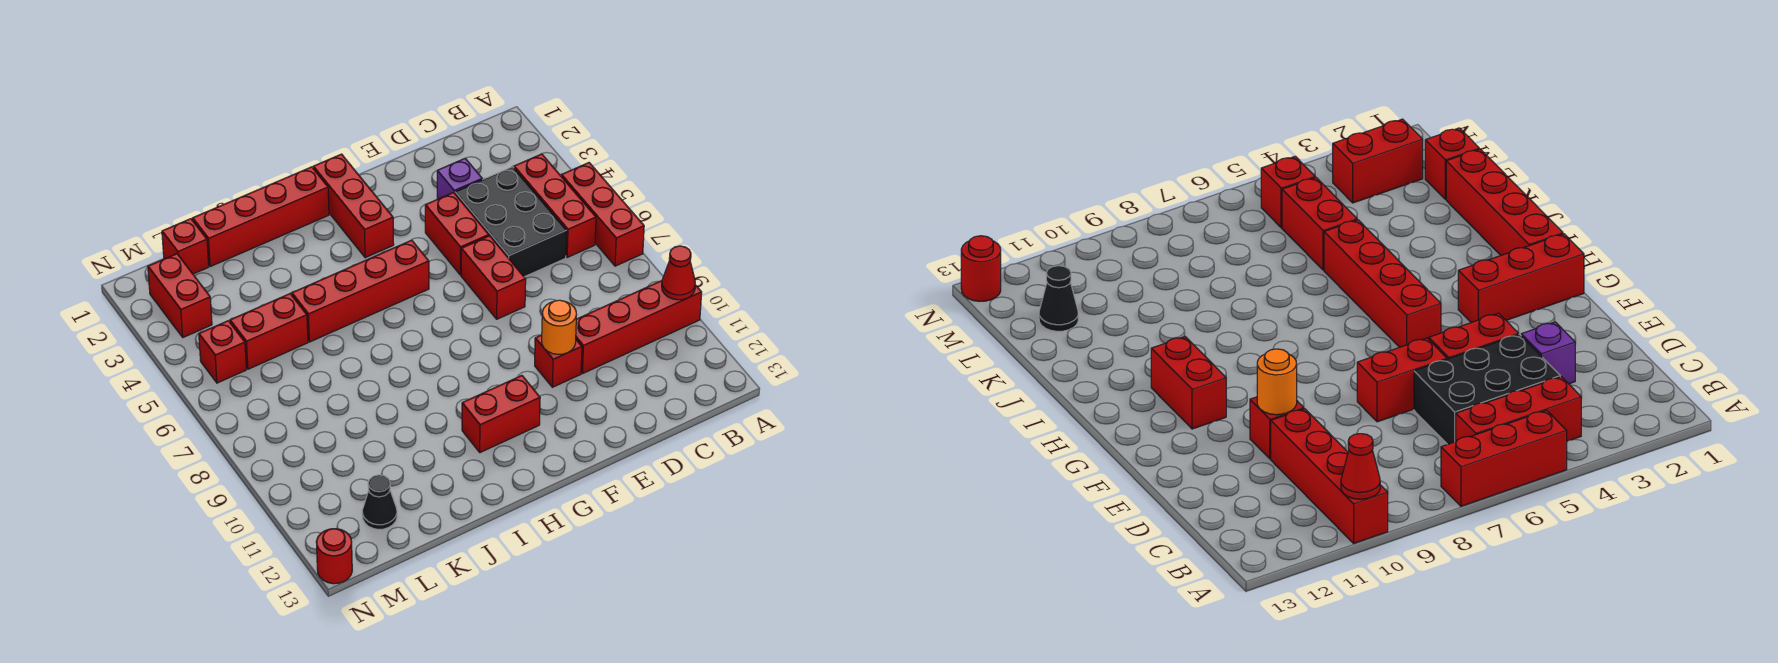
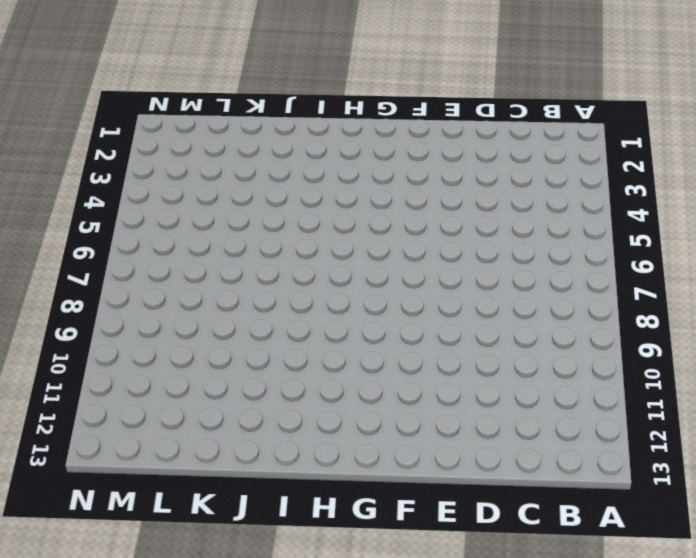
none -> red 1x3 brick [561,163,644,266]
none -> red 1x4 brick [576,281,702,373]
none -> red 1x3 brick [514,154,596,257]

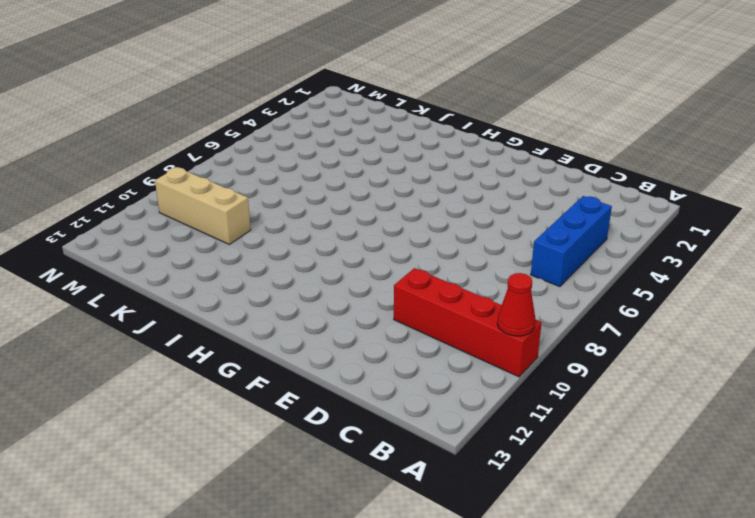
blue 1x3 brick [531,196,612,287] -> red 1x3 brick [514,154,596,257]
tan 1x3 brick [155,168,251,244] -> none
none -> red 1x3 brick [561,163,644,266]
none -> black 2x3 brick [455,167,567,277]
none -> purple 1x1 brick [437,158,482,199]

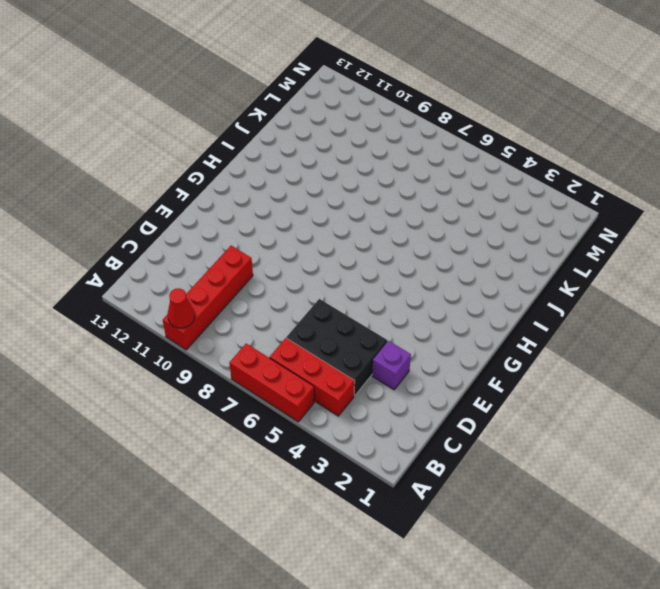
none -> red 1x2 brick [425,193,489,275]
none -> red 1x2 brick [461,236,526,319]
none -> red 1x1 brick [535,335,582,387]

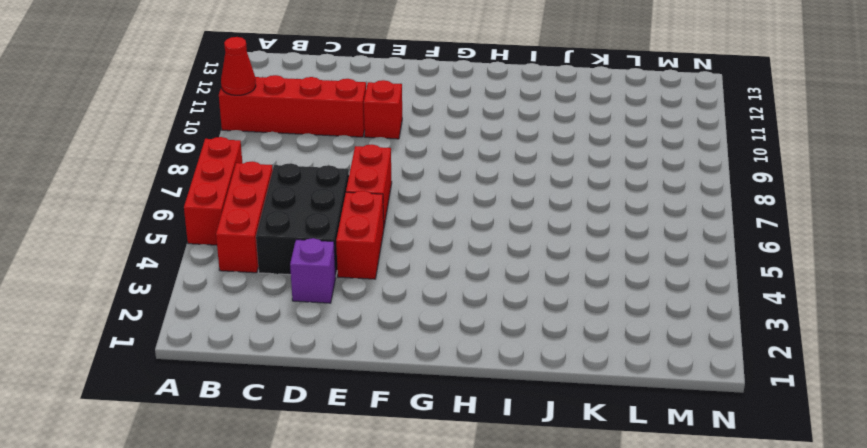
none -> red 1x3 brick [313,154,394,258]
none -> red 1x4 brick [292,240,429,342]
none -> red 1x2 brick [462,376,540,453]

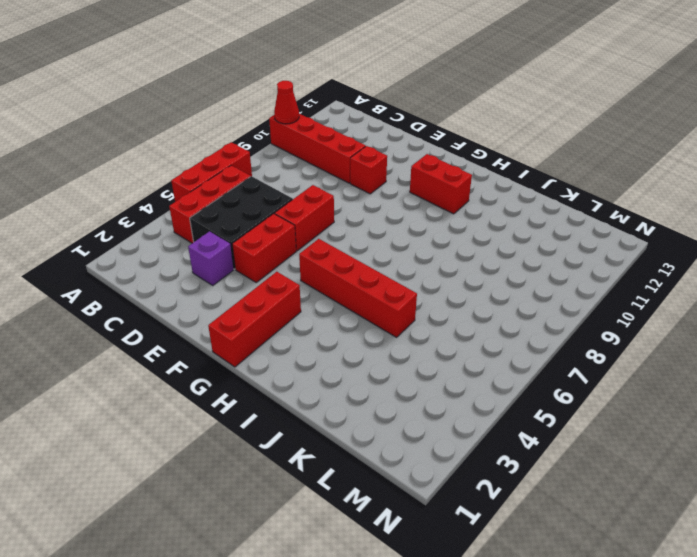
none -> red 1x4 brick [193,167,329,267]
none -> red 1x2 brick [230,294,308,369]
none -> red 1x1 brick [162,219,209,274]

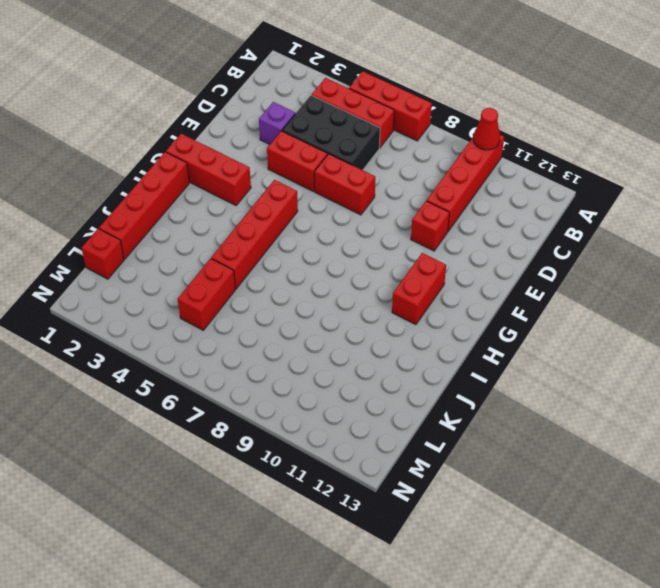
none -> black 1x1 cone [362,475,397,529]
none -> red 1x2 brick [148,254,212,337]
none -> red 1x1 brick [199,321,246,383]

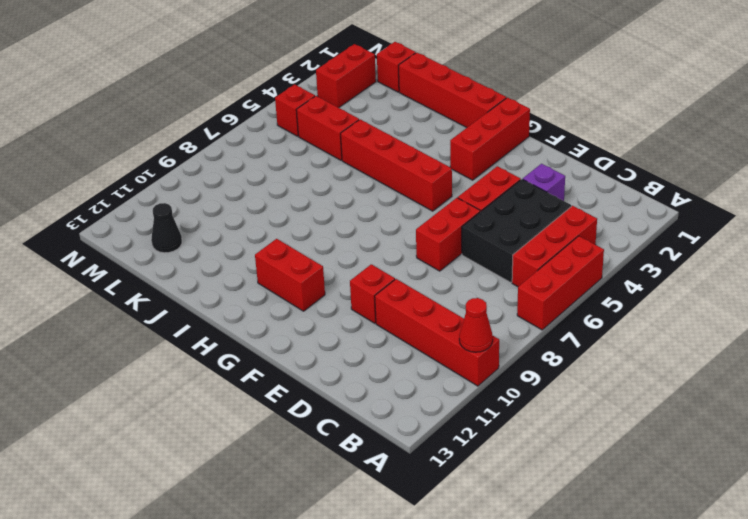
none -> red 1x1 round brick [316,529,352,584]
none -> orange 1x1 round brick [542,300,577,354]

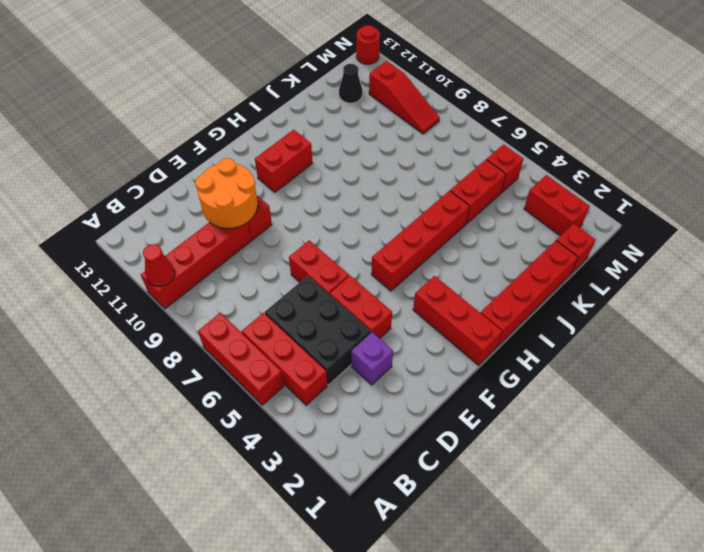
orange 2x2 round brick [195,158,258,229] -> orange 1x1 round brick [542,300,577,354]
red 1x3 slope [369,61,440,134] -> none

